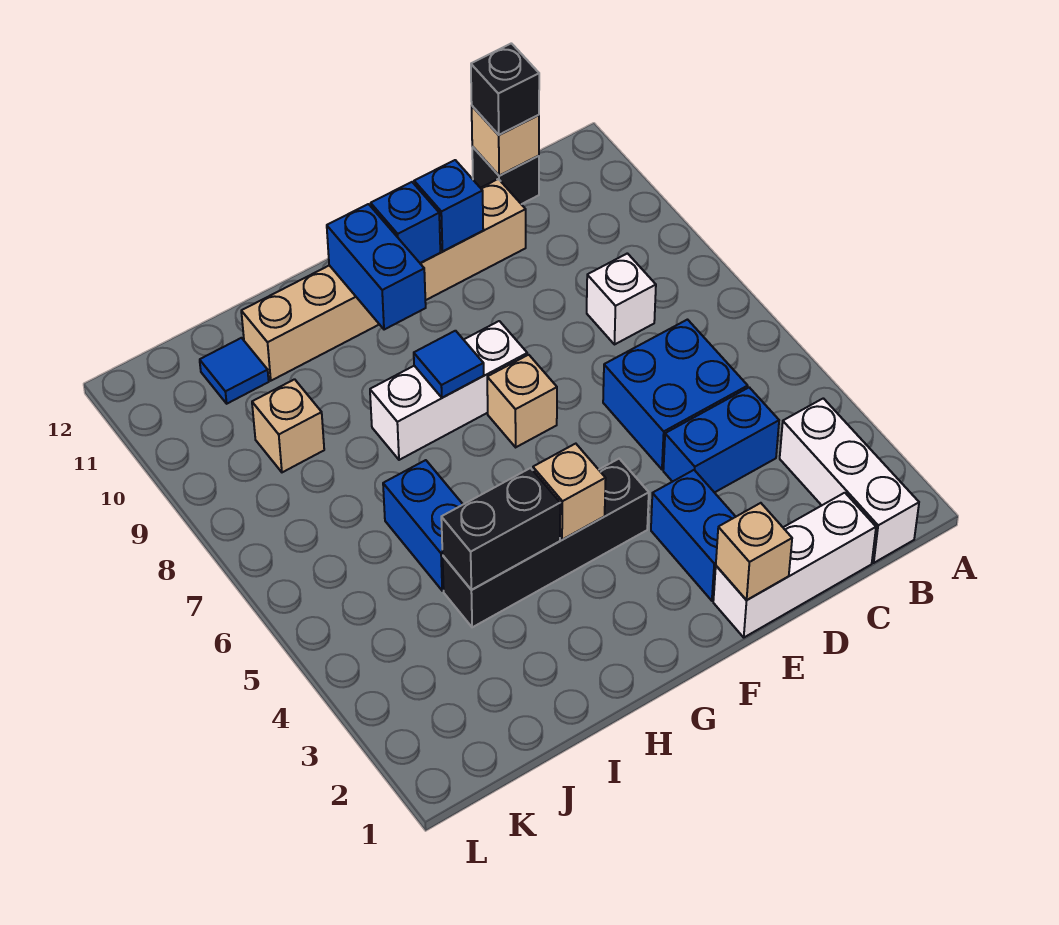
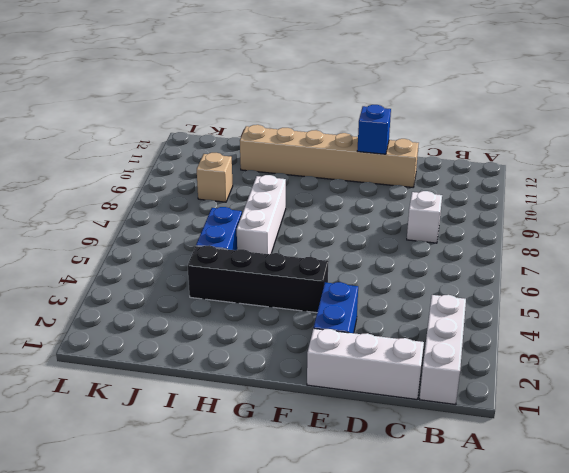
white 1x3 brick [237,175,286,254] -> white 1x3 brick turned to [370,321,527,460]
none -> blue 1x2 brick [663,387,779,493]
none -> blue 2x2 brick [603,320,748,469]
none -> black 1x1 brick [472,147,539,204]

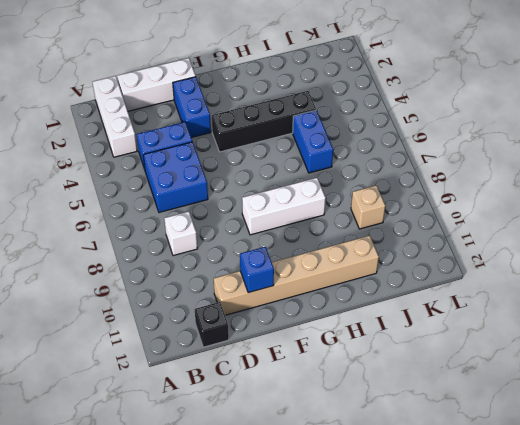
none -> tan 1x1 brick [487,355,557,447]
none -> blue 1x1 tile [200,338,269,404]
none -> tan 1x1 brick [472,106,539,176]

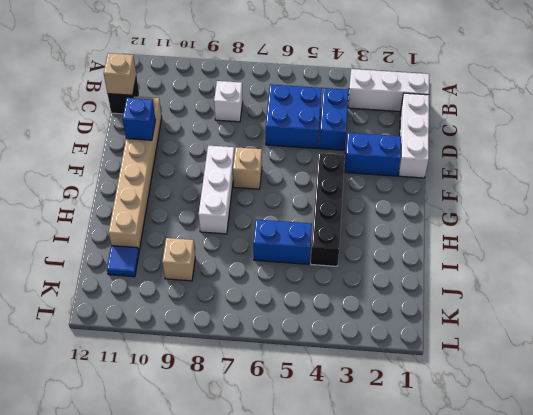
none -> tan 1x1 brick [716,503,792,600]
none -> blue 1x1 brick [371,182,440,263]
none -> tan 1x1 brick [533,444,606,540]

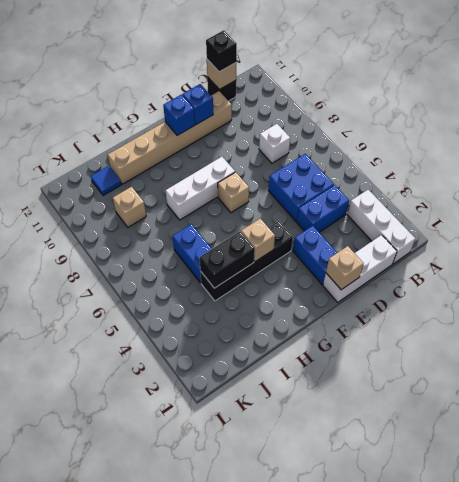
none -> blue 1x1 tile [414,331,484,398]
none -> blue 1x2 brick [327,204,426,330]

